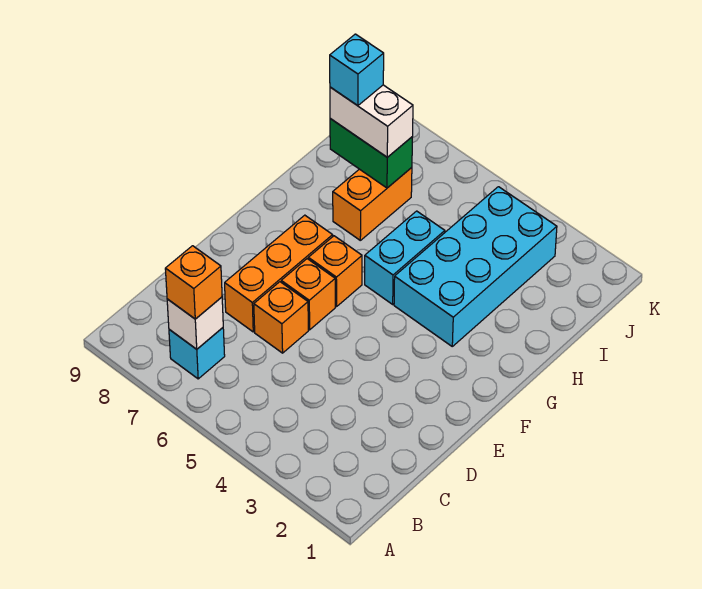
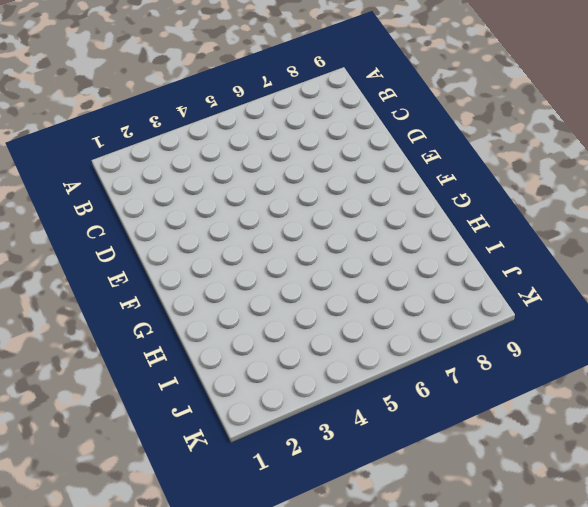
none -> cyan 1x1 brick [169,328,225,379]
none -> orange 1x1 brick [254,282,308,353]
none -> orange 1x3 brick [225,215,333,332]

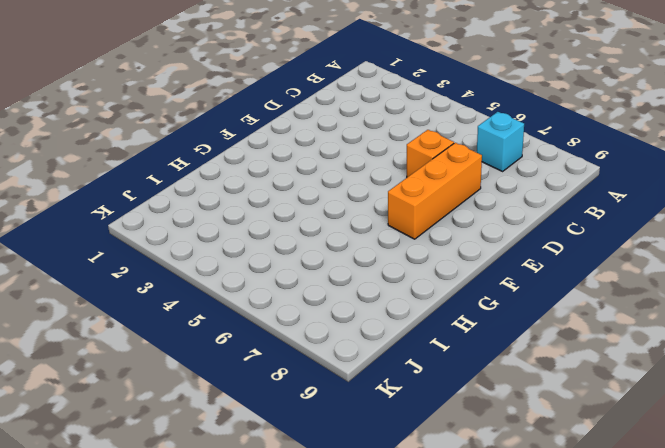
none -> orange 1x1 brick [281,259,335,330]
none -> orange 1x1 brick [308,236,362,307]
none -> cyan 2x4 brick [394,187,557,346]

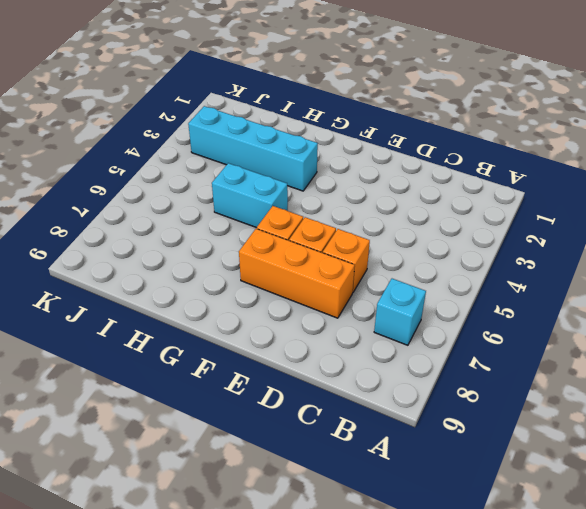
cyan 1x4 brick [188,106,318,191] -> cyan 2x4 brick [394,187,557,346]
none -> orange 1x2 brick [333,168,412,240]
none -> white 1x1 brick [167,297,223,349]
none -> green 1x2 brick [330,119,412,188]

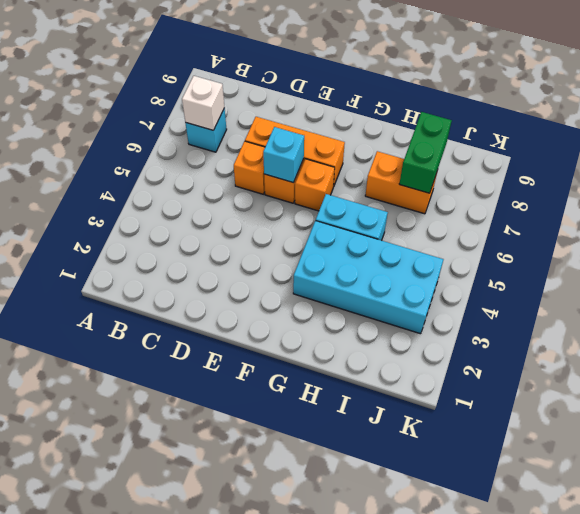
cyan 1x1 brick [263,127,304,183] -> cyan 1x1 brick moved to [330,34,384,106]
none -> orange 1x1 brick [165,246,222,319]
none -> white 1x2 brick [330,85,413,157]

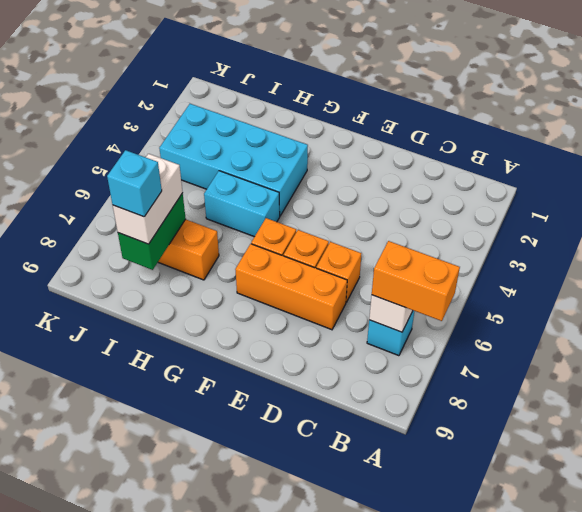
orange 1x2 brick [372,241,460,321] -> orange 1x1 brick [165,246,222,319]

